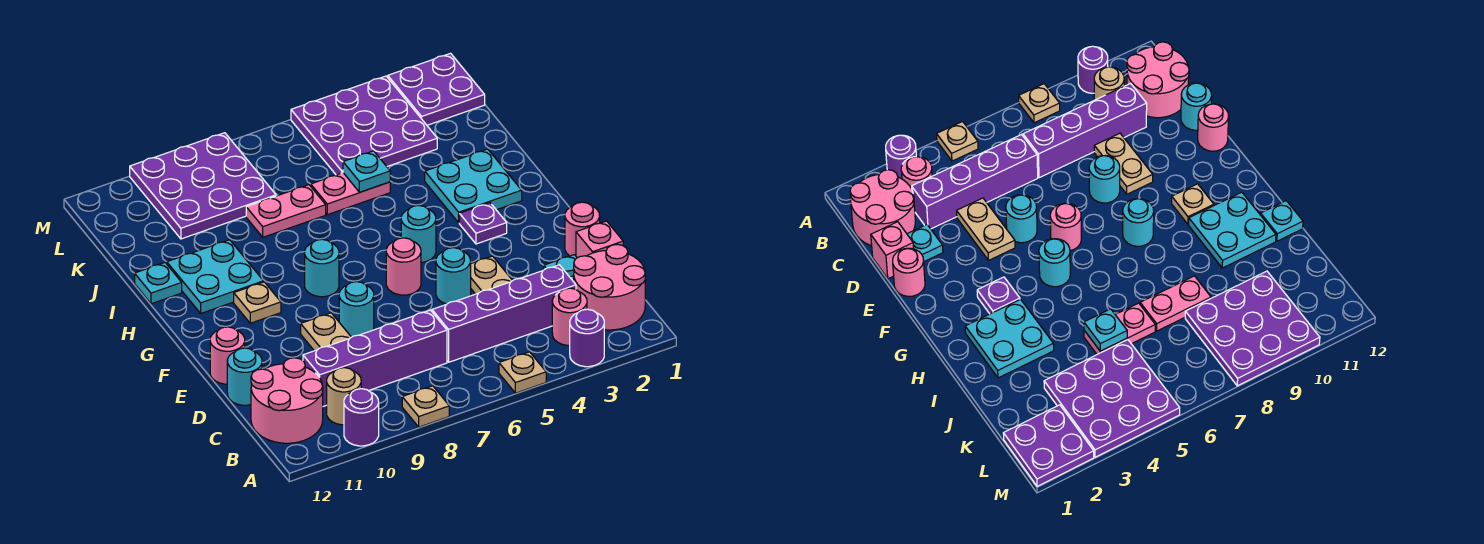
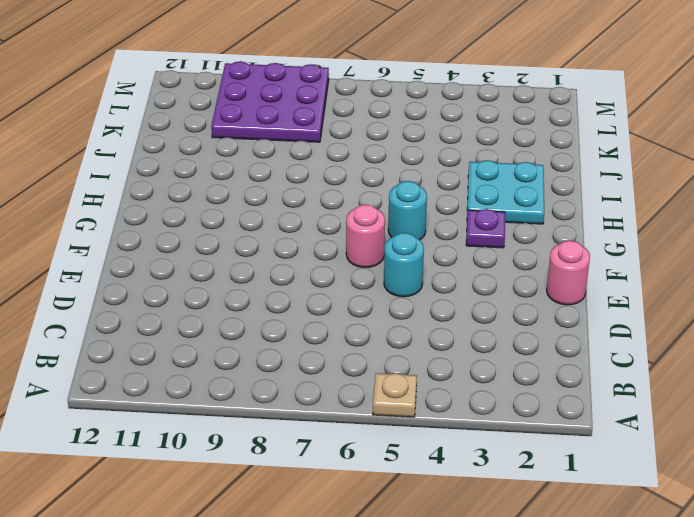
none -> purple 1x1 round brick [570,309,604,367]
none -> tan 1x1 plate [402,386,449,427]
none -> purple 1x1 round brick [344,389,379,446]
none -> pink 2x2 round brick [574,244,645,330]

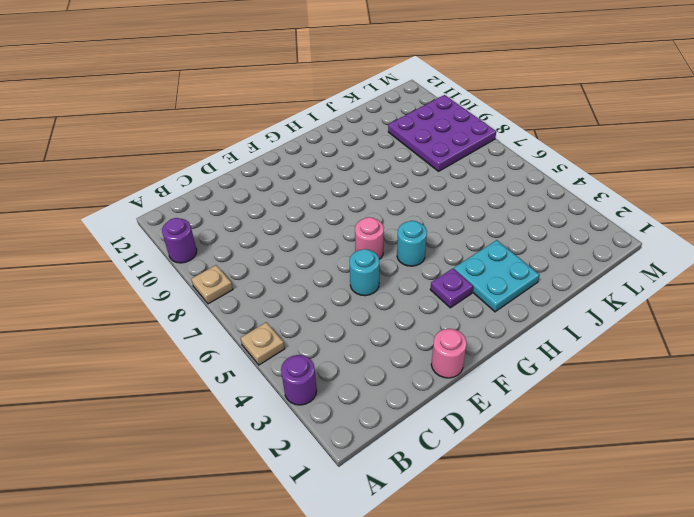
none -> pink 2x2 round brick [574,244,645,330]
none -> pink 1x1 round brick [552,288,587,345]
none -> tan 1x1 round brick [327,368,361,425]
none -> pink 2x2 round brick [251,358,323,443]

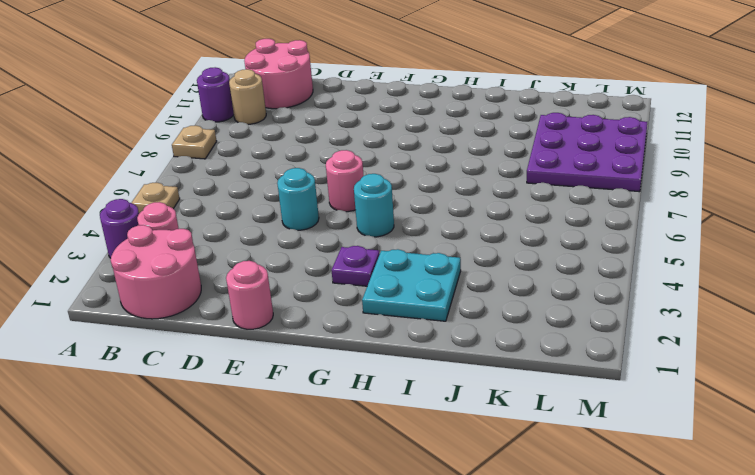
none -> purple 1x4 brick [432,265,576,362]
none -> purple 1x4 brick [303,310,447,406]
none -> pink 1x1 brick [576,221,623,258]
none -> cyan 1x1 plate [544,255,577,282]

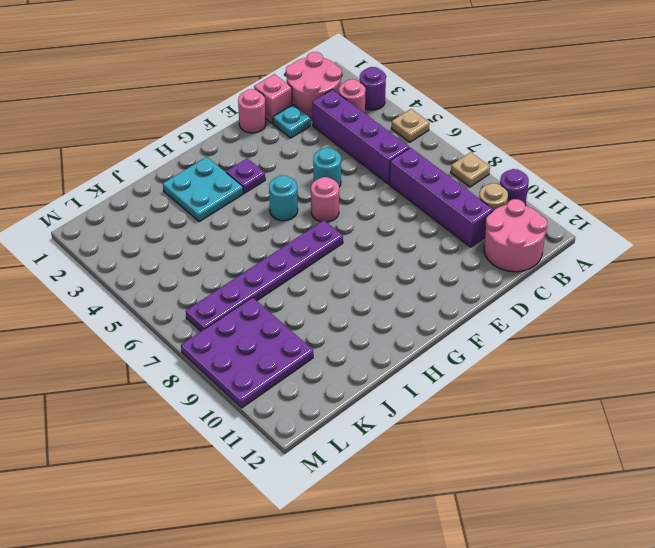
purple 1x6 plate [186,220,343,331] -> pink 1x2 plate [246,185,326,237]
none -> tan 1x2 plate [471,256,513,294]
none -> tan 1x2 plate [301,313,351,351]
none -> cyan 1x1 round brick [227,348,262,405]
none -> cyan 1x1 round brick [339,282,374,337]

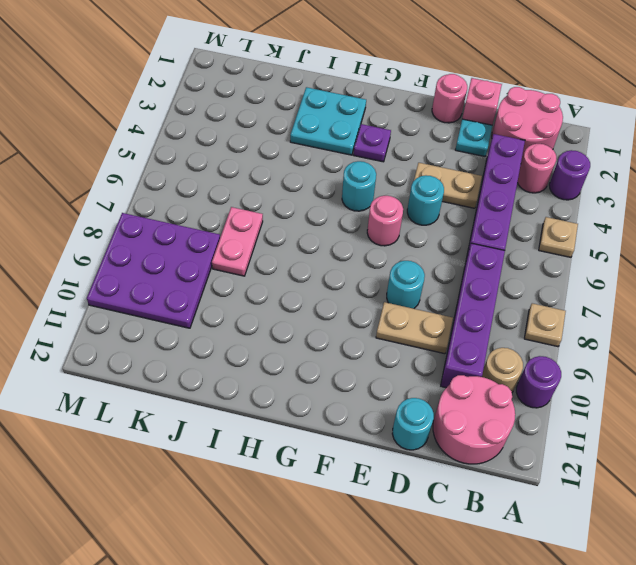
none -> pink 1x1 round brick [210,327,245,384]
none -> cyan 1x1 round brick [305,239,339,297]
none -> tan 1x1 plate [234,282,281,323]
none -> cyan 2x2 plate [167,240,264,313]

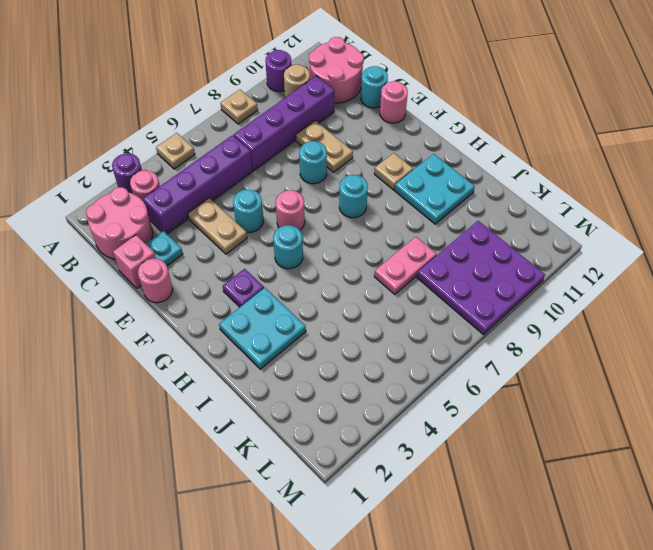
none -> cyan 1x1 plate [135,263,182,304]
none -> pink 1x2 plate [311,173,390,215]
none -> purple 3x3 plate [291,76,437,175]
none -> purple 2x2 plate [388,53,485,125]

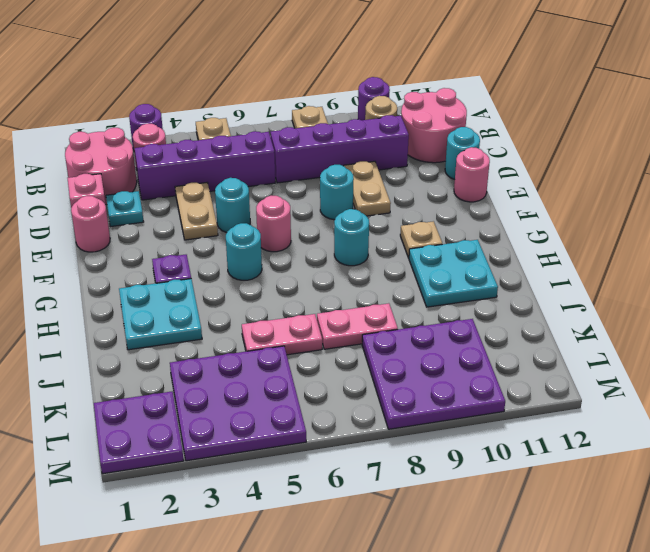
none -> cyan 1x1 plate [135,263,182,304]
none -> cyan 1x1 plate [343,151,390,192]

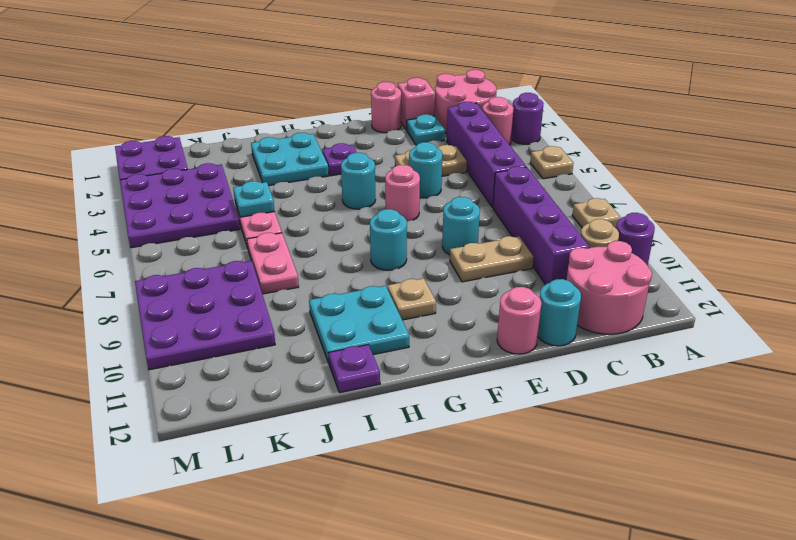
purple 1x1 plate [329,345,380,393] -> cyan 1x1 plate [135,263,182,304]

